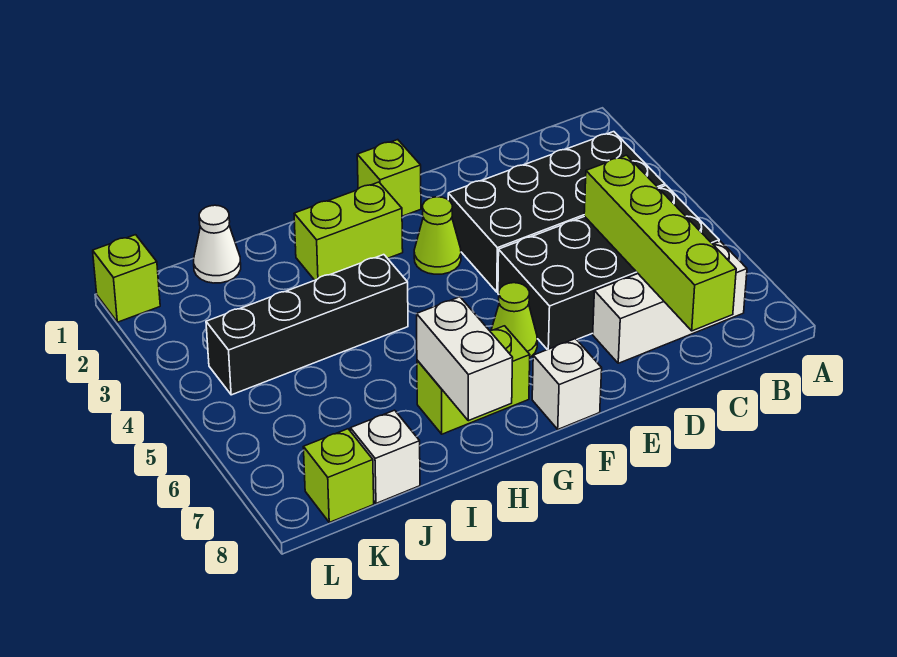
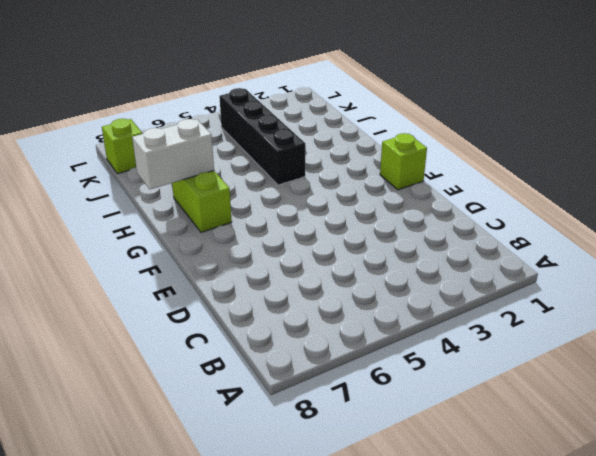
none -> black 2x4 brick [448,132,665,292]
none -> black 2x4 brick [498,186,719,350]
none -> white 1x3 brick [593,241,747,363]

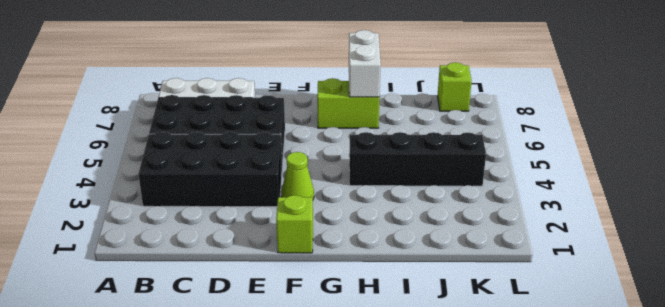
none -> lime 1x1 cone [491,283,537,357]
none -> white 1x1 brick [532,339,602,429]
none -> lime 1x2 brick [294,182,403,280]

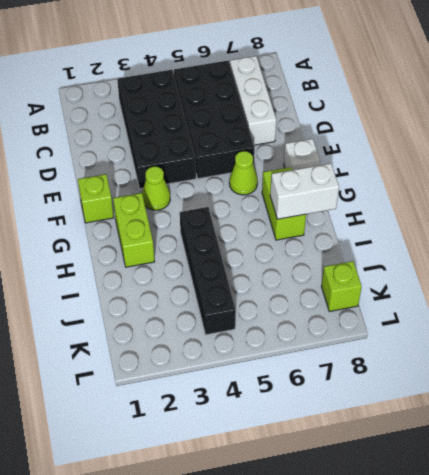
none -> white 1x1 cone [194,205,241,283]
none -> white 1x1 brick [350,410,420,503]
none -> lime 1x1 brick [93,235,160,322]

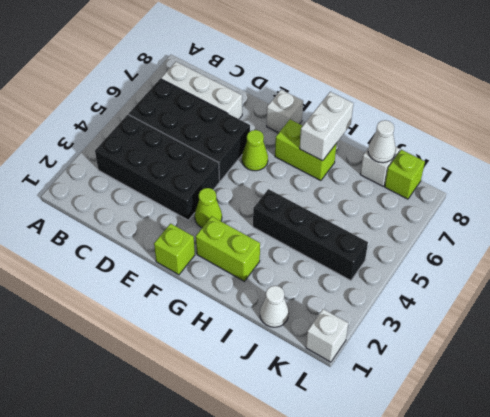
white 1x1 cone [368,120,396,163] -> none
white 1x1 brick [306,309,348,362] -> lime 1x1 brick [93,235,160,322]
none -> lime 1x4 brick [584,155,736,331]

